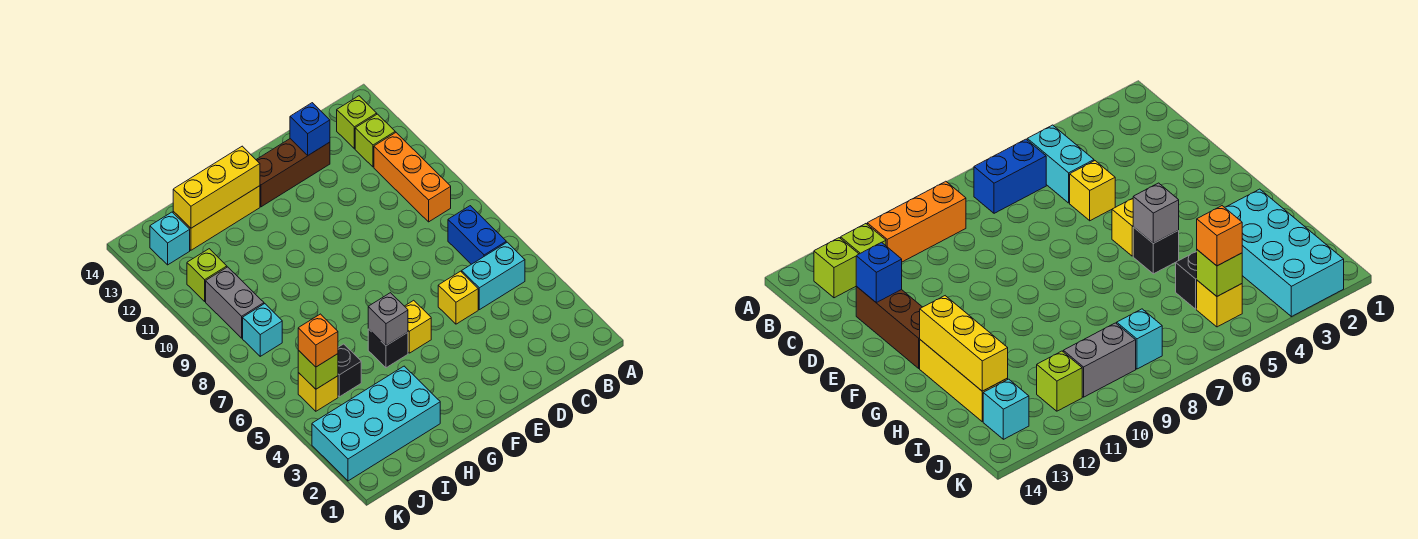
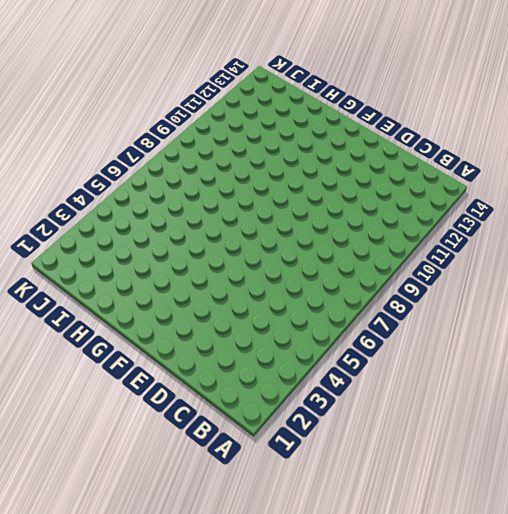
none -> cyan 1x2 brick [462,242,525,310]
none -> blue 1x2 brick [448,206,506,264]
none -> orange 1x3 brick [374,133,451,222]

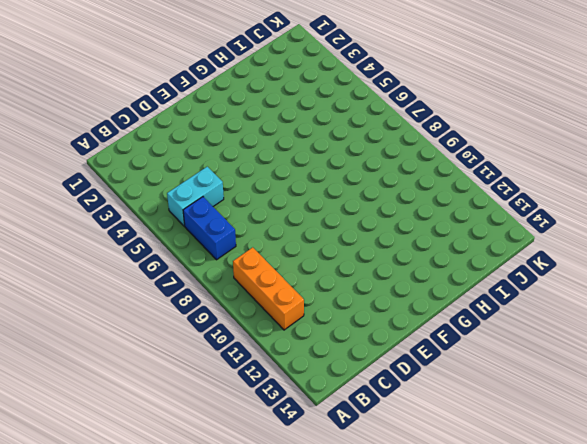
none -> lime 1x1 brick [355,114,395,167]
none -> lime 1x1 brick [337,96,377,149]
none -> yellow 1x1 brick [438,271,478,324]

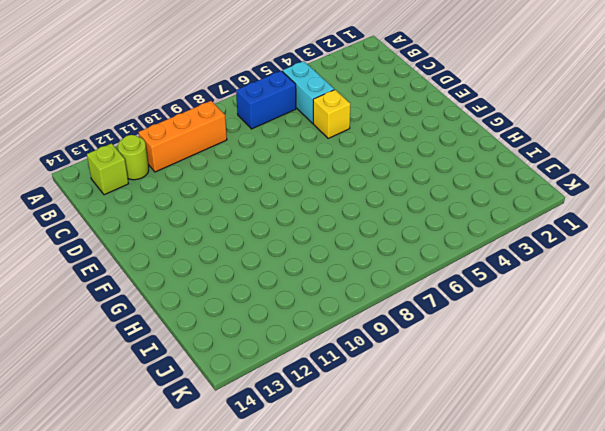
lime 1x1 round brick [118,135,149,180] -> lime 1x1 brick [355,114,395,167]
none -> brown 1x3 brick [256,139,330,207]
none -> yellow 1x1 brick [405,300,431,353]
none -> black 1x1 brick [368,329,408,368]

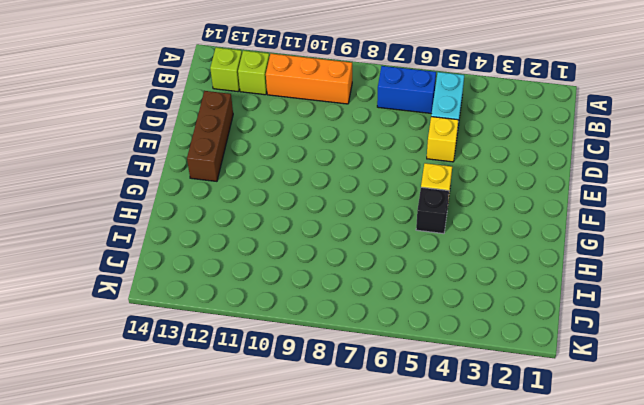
none -> yellow 1x3 brick [173,186,260,250]
none -> cyan 2x4 brick [312,366,440,481]
none -> black 1x1 brick [338,344,361,397]

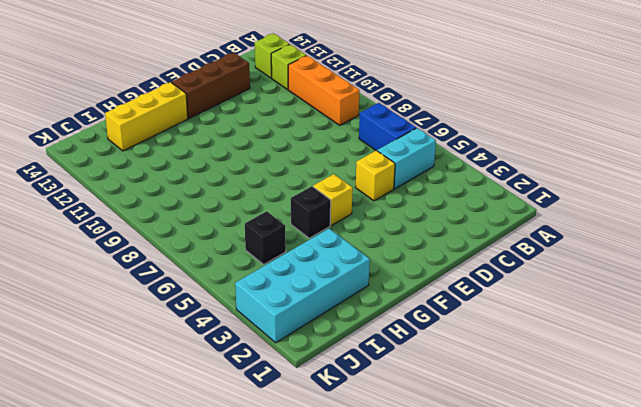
none -> yellow 1x1 brick [298,373,338,411]
none -> cyan 1x1 brick [243,304,282,356]
none -> grey 1x2 brick [206,267,264,338]

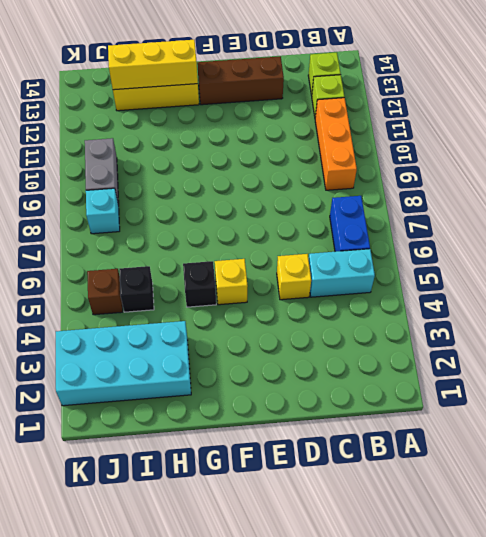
brown 1x1 brick [87,269,123,315] -> yellow 1x1 brick [298,373,338,411]
none -> lime 1x1 brick [187,249,227,301]
none -> cyan 1x1 brick [150,212,190,265]
none -> blue 1x1 brick [290,103,330,155]

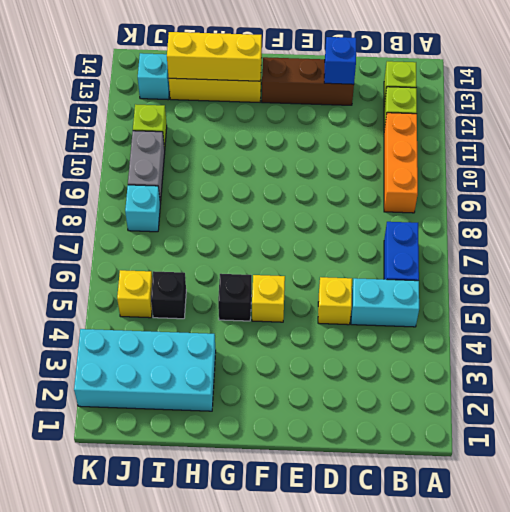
none -> grey 1x1 brick [368,293,408,346]
none -> lime 1x1 brick [298,350,338,389]
none -> orange 1x1 brick [298,314,338,367]

